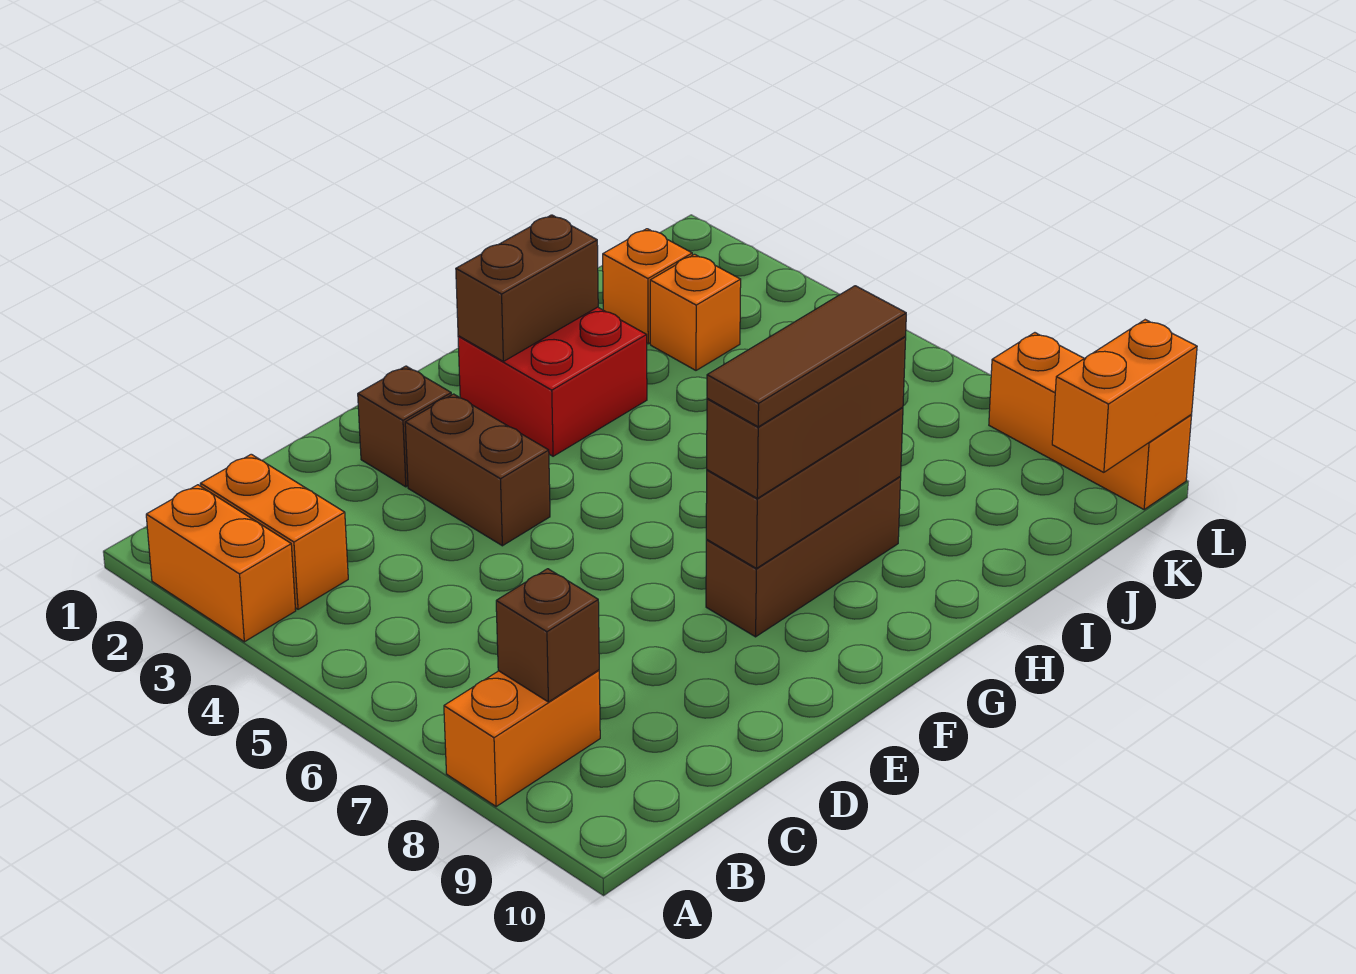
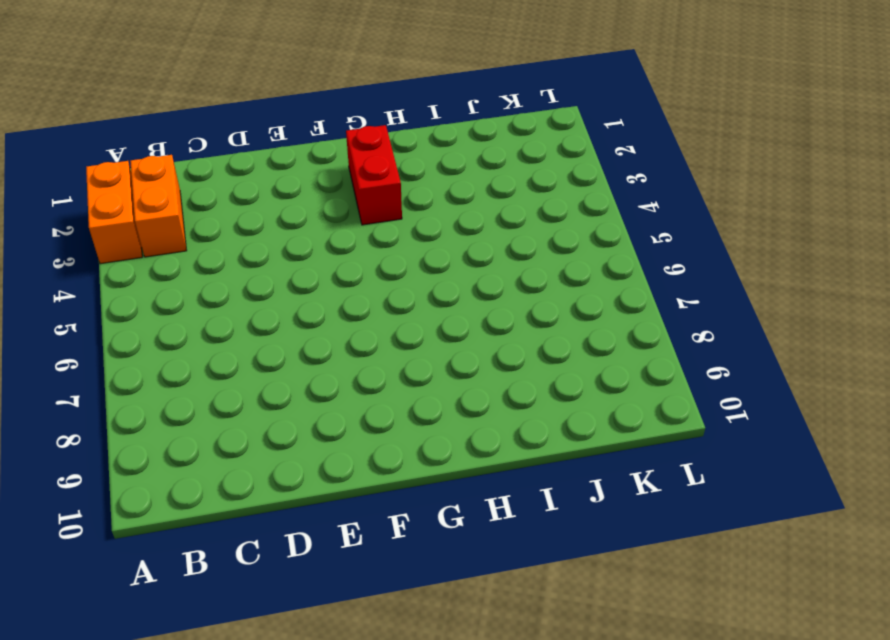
red 1x2 brick [346,125,402,225] -> red 2x2 brick [458,307,647,456]
none -> orange 1x2 brick [444,670,600,807]
none -> brown 1x1 brick [358,366,451,487]
none -> brown 1x2 brick [405,394,550,546]

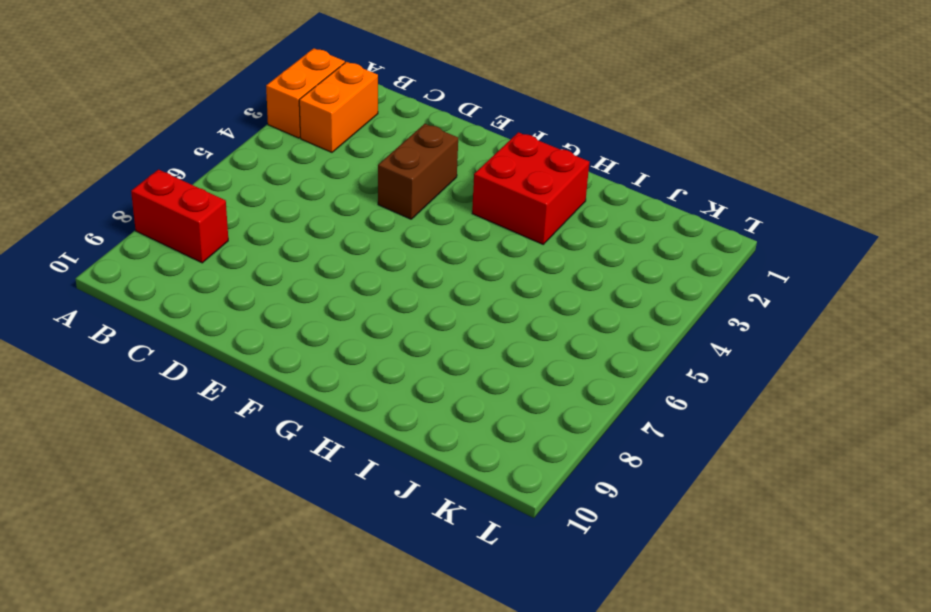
red 1x2 brick [131,170,228,263] -> orange 1x2 brick [444,670,600,807]
none -> brown 1x1 brick [358,366,451,487]
none -> brown 1x3 brick [706,477,901,637]
none -> orange 1x1 brick [603,229,692,344]

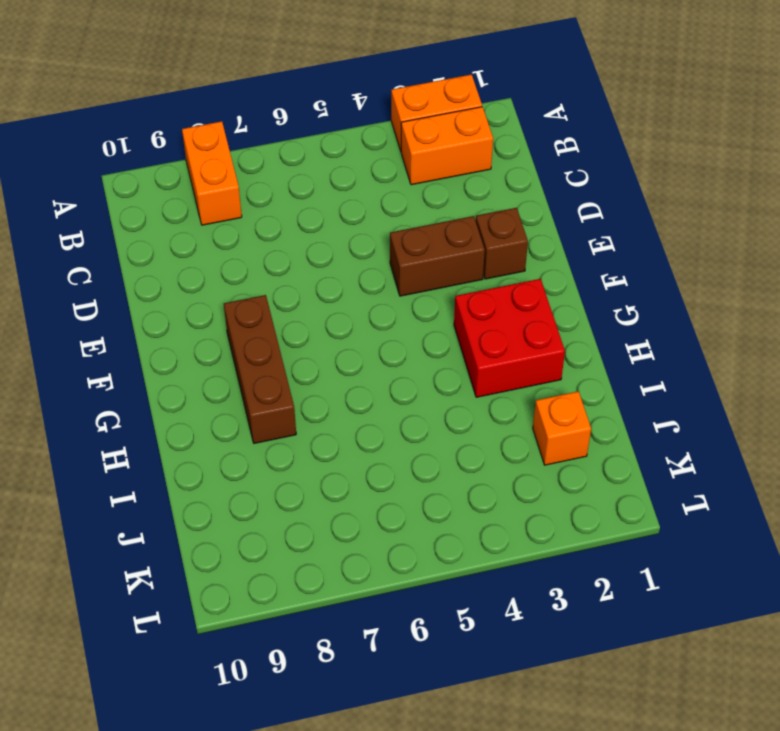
none -> orange 1x1 brick [650,254,741,370]
none -> orange 1x3 brick [989,333,1192,510]
none -> brown 1x1 brick [496,569,599,702]

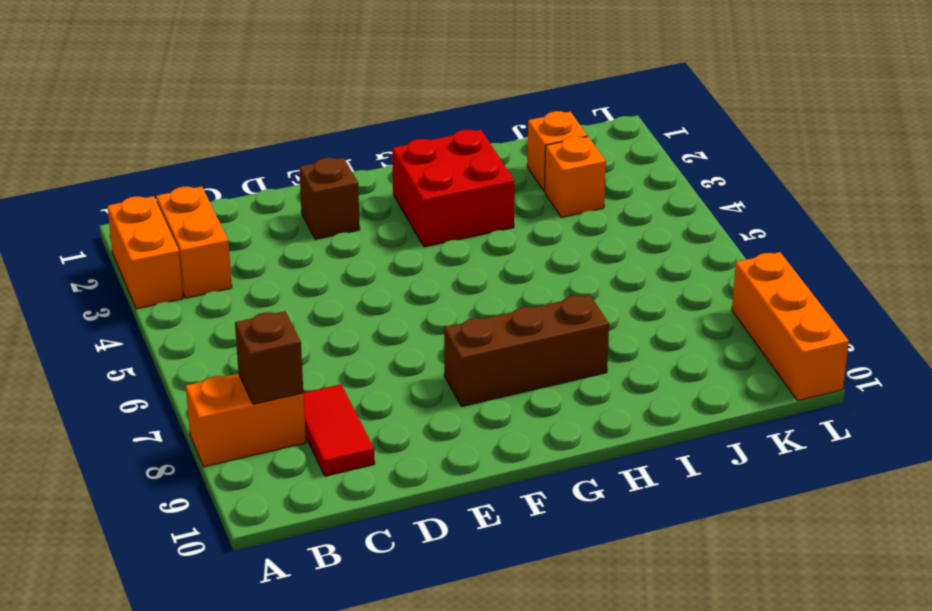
red 1x2 tile [303,384,375,476] -> none
none -> brown 1x2 brick [405,394,550,546]
none -> brown 1x3 brick [706,407,903,568]
none -> brown 1x2 brick [456,215,598,361]

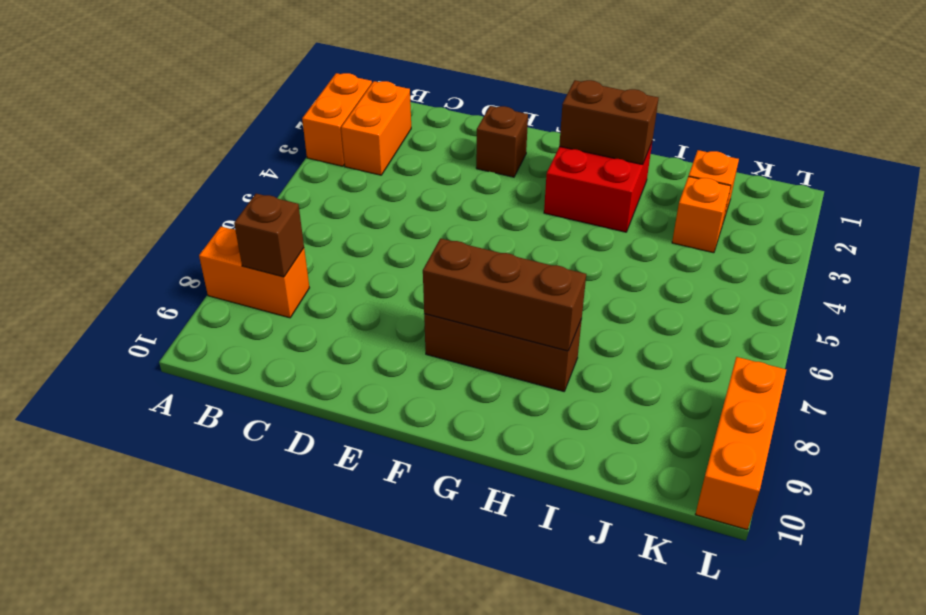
none -> brown 1x2 brick [405,394,550,546]
none -> orange 1x2 brick [1052,320,1197,472]
none -> brown 1x3 brick [707,337,906,498]

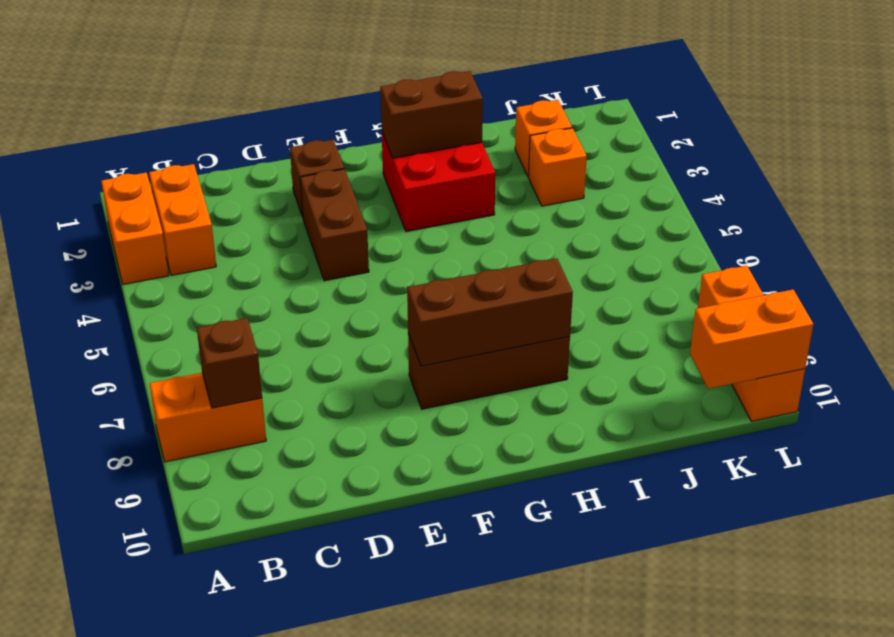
none -> brown 1x3 brick [707,337,906,498]
none -> brown 1x3 tile [707,286,906,427]

